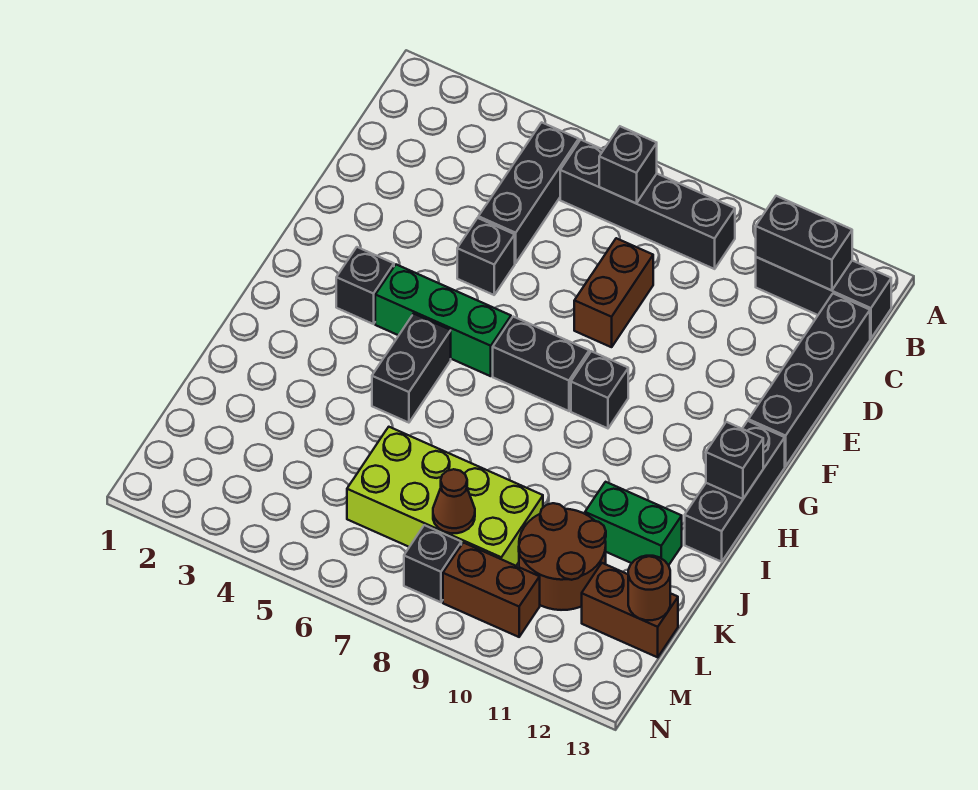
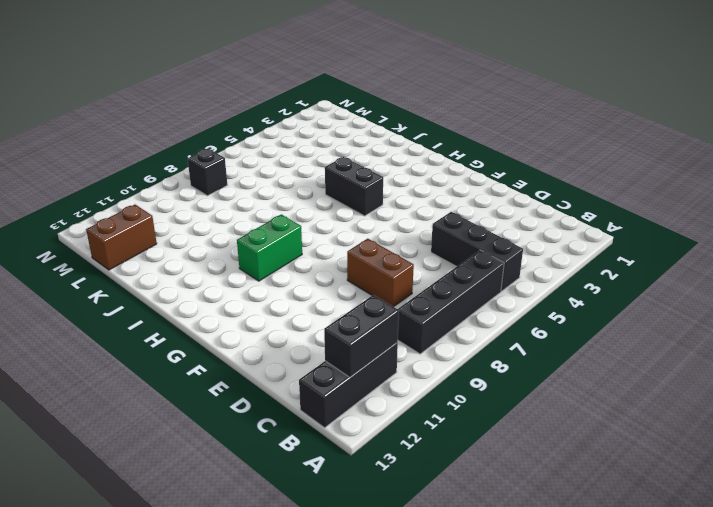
green 1x2 brick [237,214,302,281] -> green 1x2 brick moved to [585,482,682,565]
none -> black 1x4 brick [749,294,870,466]
none -> black 1x1 brick [457,218,515,295]
none -> black 1x1 brick [336,247,394,324]

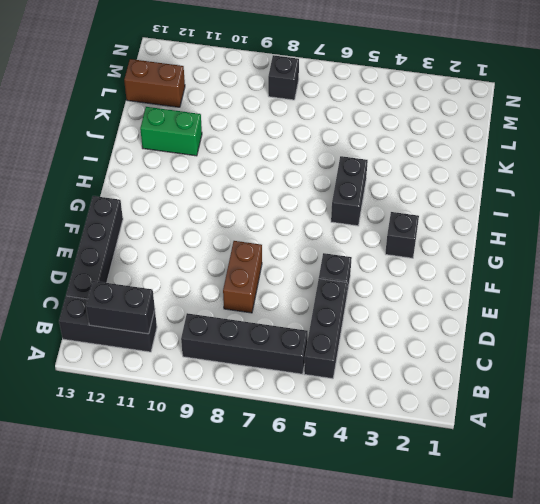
none -> green 1x3 brick [375,265,511,376]
none -> black 1x2 brick [493,317,589,411]
none -> black 1x1 brick [571,351,628,428]

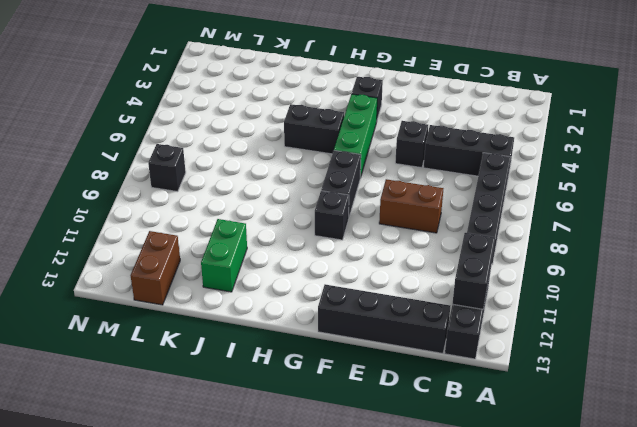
none -> black 1x3 brick [685,421,785,562]
none -> lime 2x4 brick [347,427,543,566]
none -> brown 2x2 round brick [519,503,606,610]

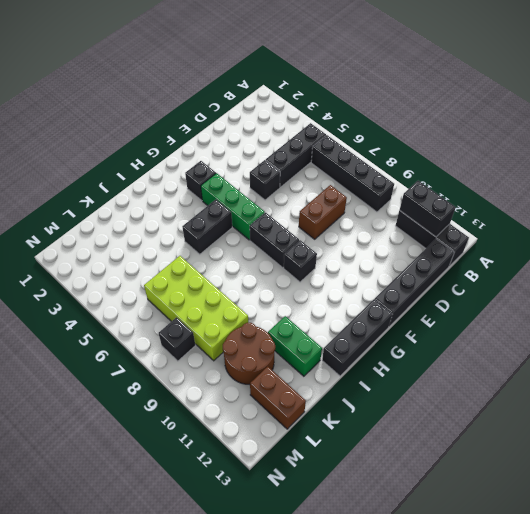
none -> brown 1x2 brick [443,543,540,637]
none -> black 1x1 brick [599,126,657,203]
none -> black 1x1 brick [706,422,763,499]

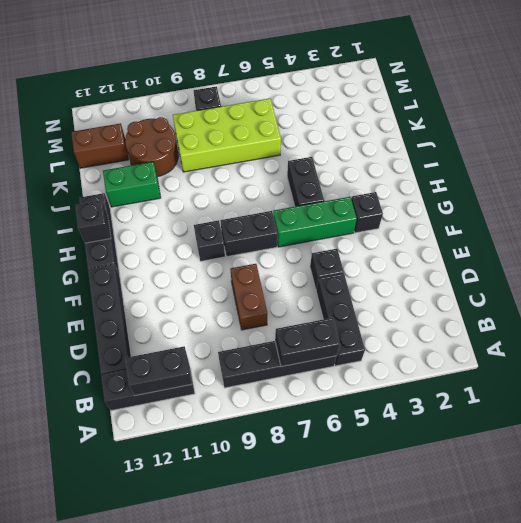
black 1x2 brick [275,318,340,367] -> black 1x1 brick [599,126,657,203]
none -> brown 1x2 brick [443,543,540,637]
none -> brown 1x1 cone [433,469,475,533]
none -> brown 1x1 round brick [628,556,670,620]

